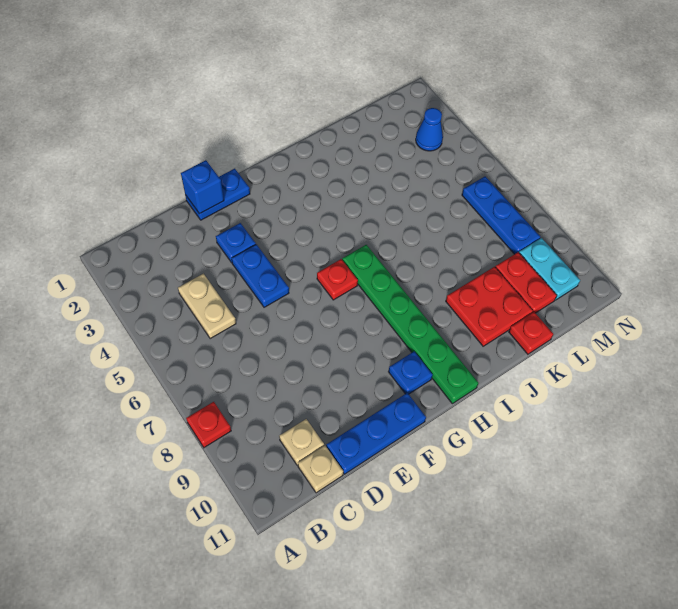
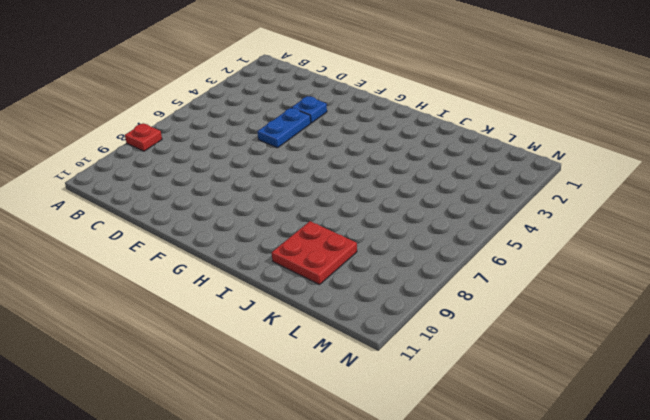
none -> tan 1x2 plate [178,274,236,339]
none -> tan 1x1 plate [279,419,324,465]
none -> tan 1x1 plate [298,446,343,493]

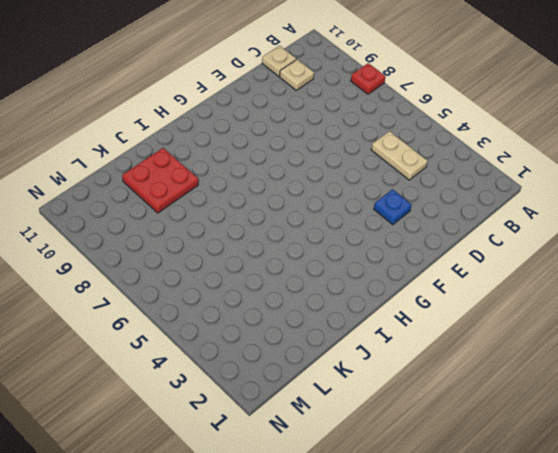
none -> blue 1x3 plate [326,393,426,474]
none -> blue 1x2 plate [185,169,250,220]
none -> blue 1x2 plate [232,244,289,307]

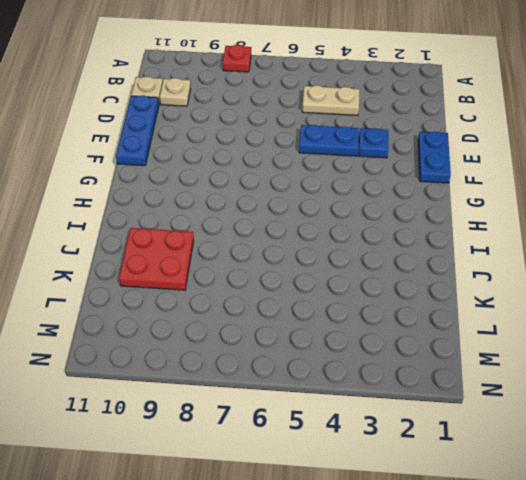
none -> red 1x1 plate [317,259,358,300]
none -> blue 1x1 plate [389,352,433,394]
none -> green 1x6 plate [342,245,478,404]

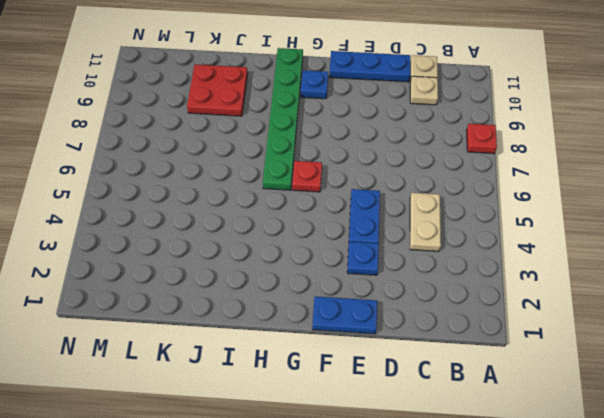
none -> red 1x1 plate [509,312,553,354]
none -> red 1x2 plate [496,252,557,313]
none -> blue 1x1 cone [416,108,443,151]

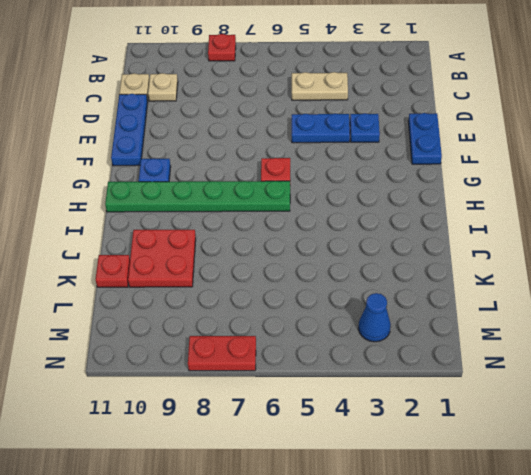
red 1x2 plate [188,336,256,371] -> red 1x2 plate moved to [496,252,557,313]
none -> blue 1x3 plate [462,176,540,254]
none -> cyan 1x2 plate [519,238,580,300]
none -> blue 1x1 brick [181,160,224,214]

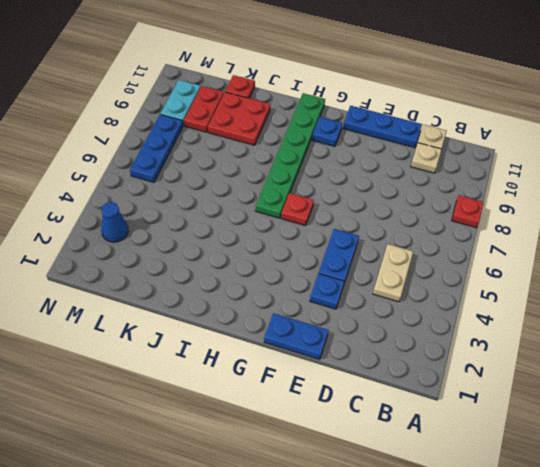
none -> blue 1x1 brick [181,160,224,214]

